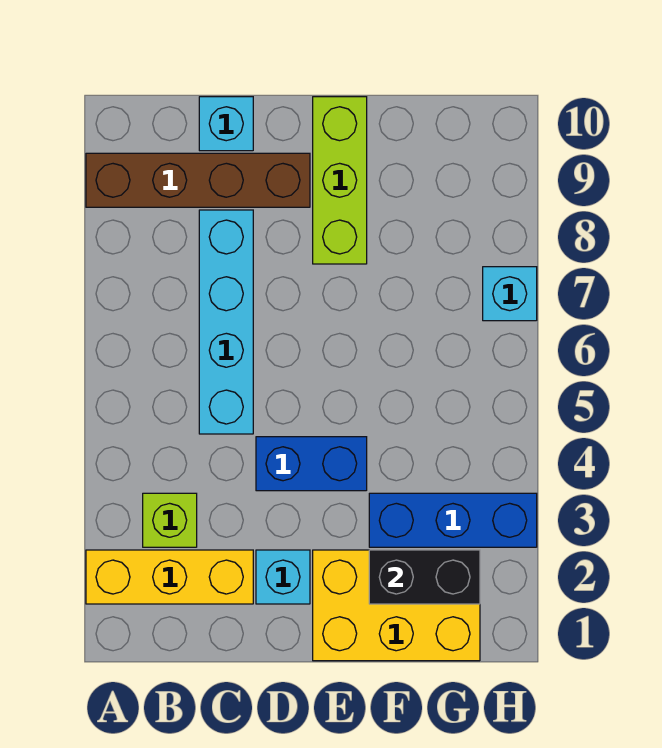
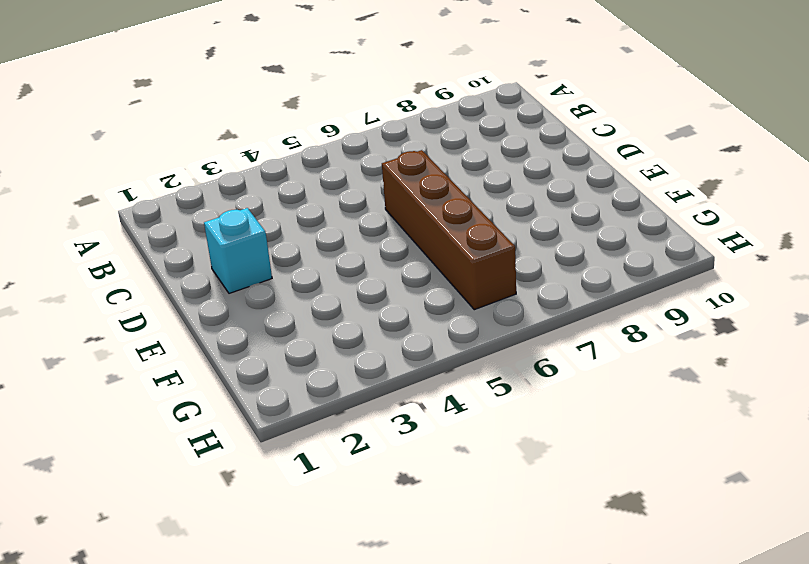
brown 1x4 brick [382,150,516,310] -> brown 1x4 brick moved to [86,153,310,207]
none -> yellow 1x3 brick [86,550,253,604]
none -> lime 1x1 brick [143,493,197,547]
none -> cyan 1x4 brick [199,210,253,434]

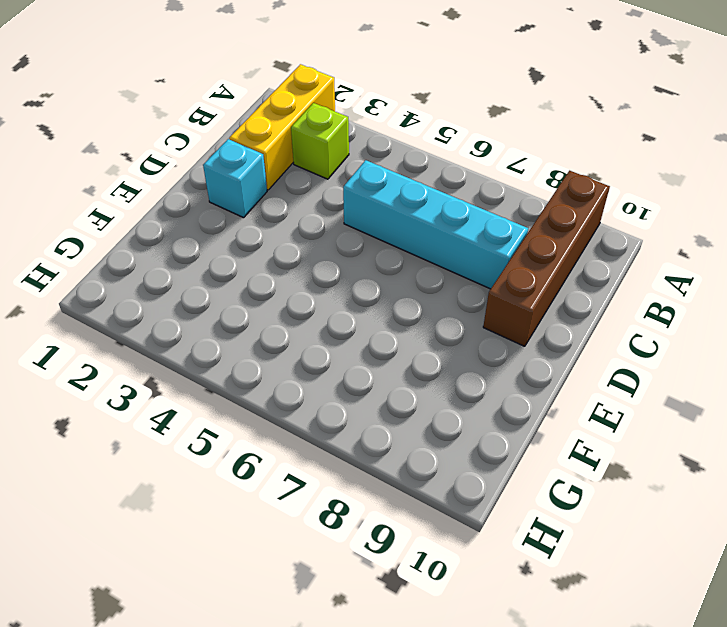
none -> cyan 1x1 brick [199,97,253,151]
none -> blue 1x2 brick [256,437,367,491]
none -> yellow 2x3 brick [313,550,480,661]

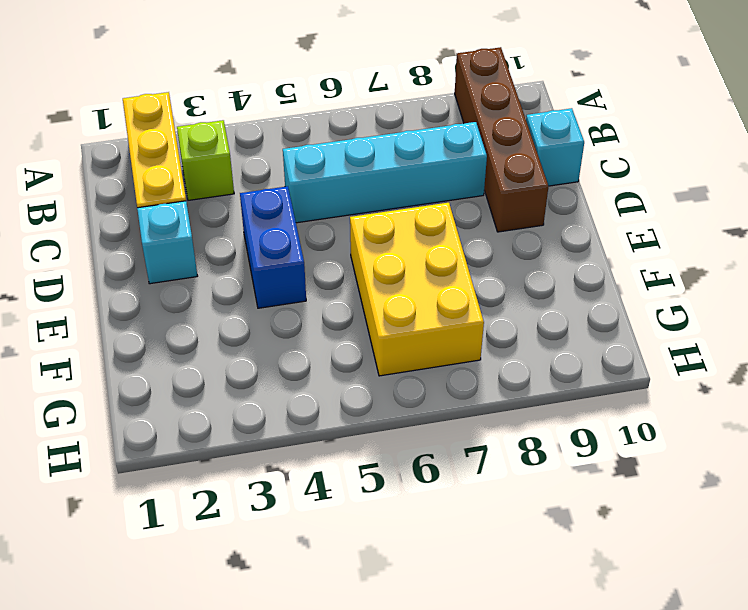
yellow 2x3 brick [350,203,484,376] -> yellow 2x3 brick moved to [313,550,480,661]
none -> lime 1x3 brick [313,97,367,264]
none -> blue 1x3 brick [369,493,537,547]
none -> cyan 1x1 brick [483,267,537,321]

